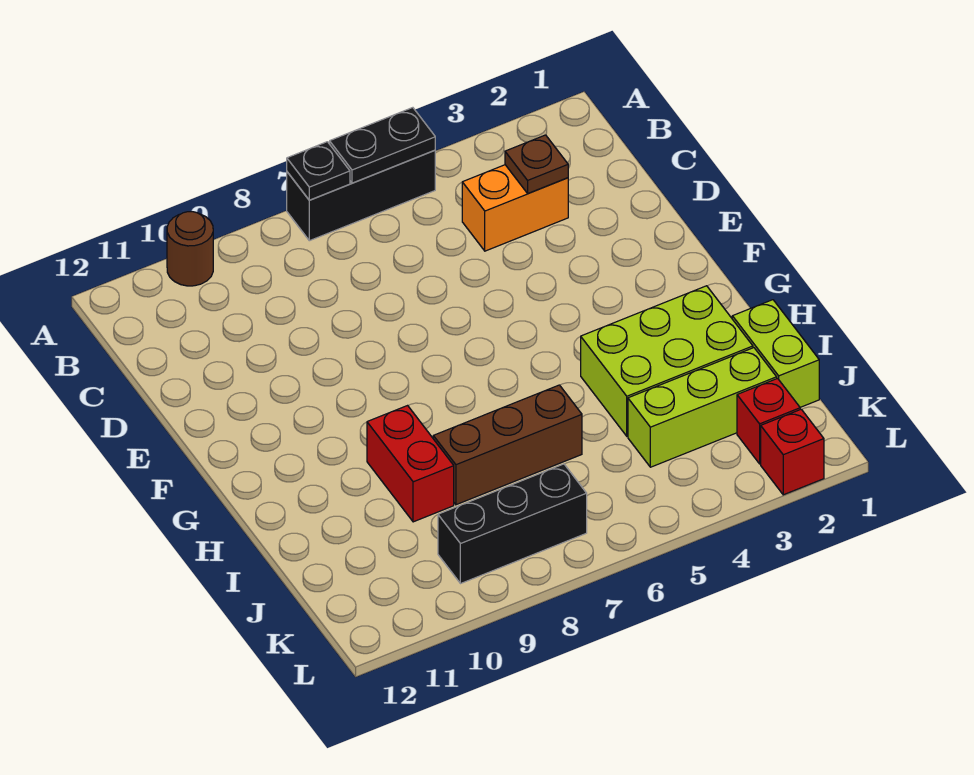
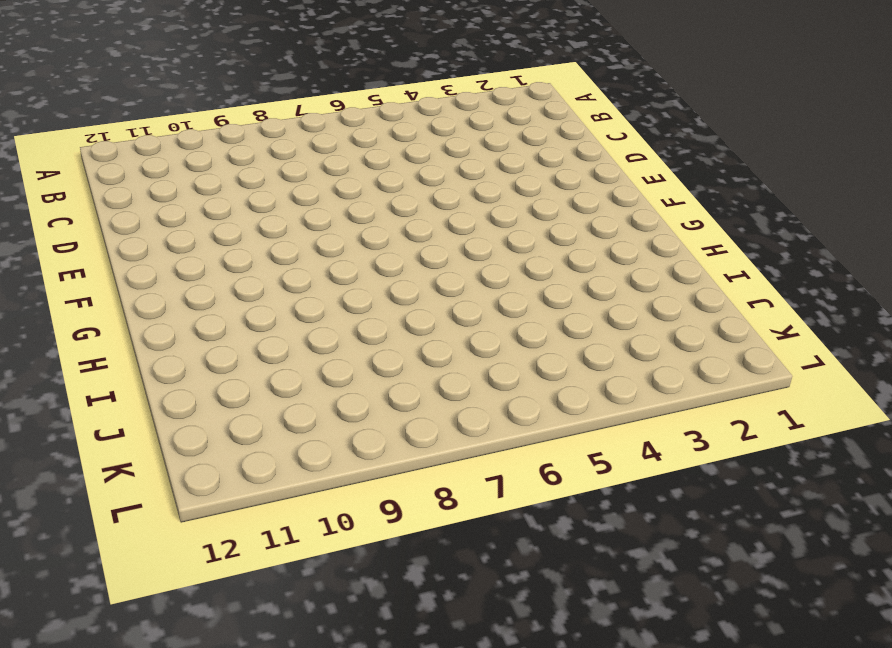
none -> black 1x3 brick [287,150,435,241]
none -> brown 1x1 round brick [167,212,213,286]
none -> orange 1x2 brick [462,165,568,251]

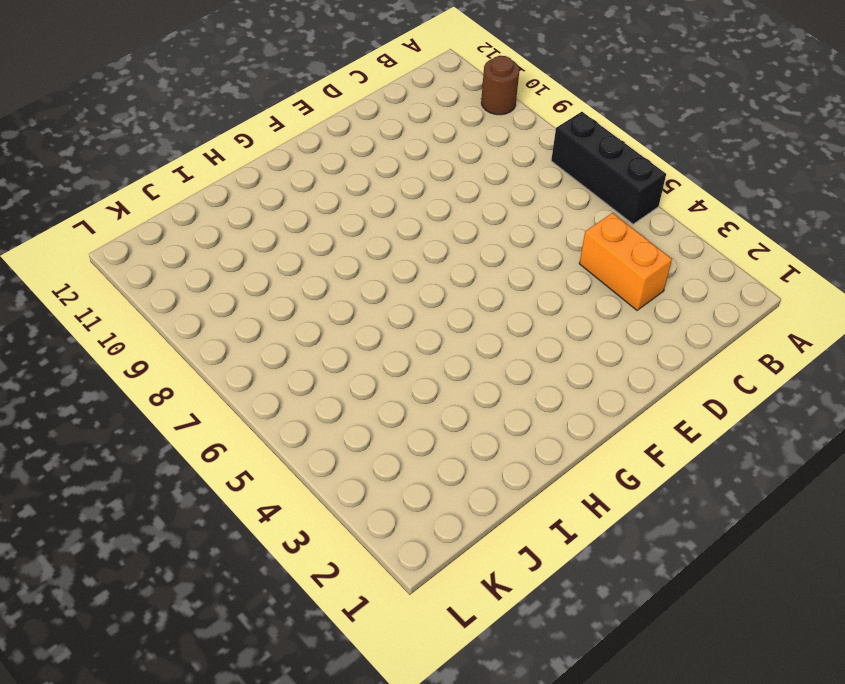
none -> lime 2x3 brick [581,286,753,436]
none -> red 1x2 brick [367,406,454,522]
none -> lime 1x2 brick [732,300,819,407]

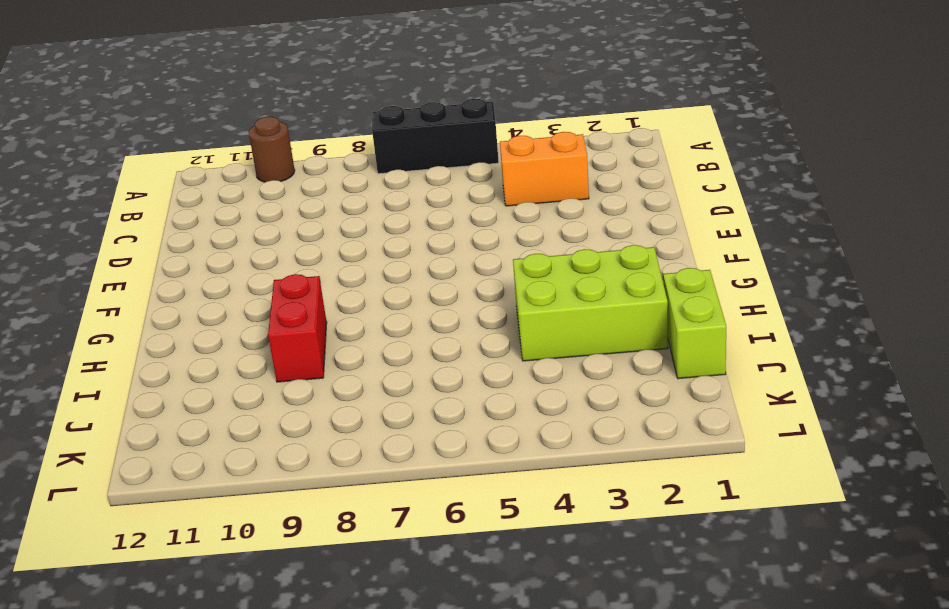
none -> brown 1x3 brick [433,385,582,505]
none -> lime 1x3 brick [628,348,777,467]
none -> red 1x1 brick [737,378,800,464]

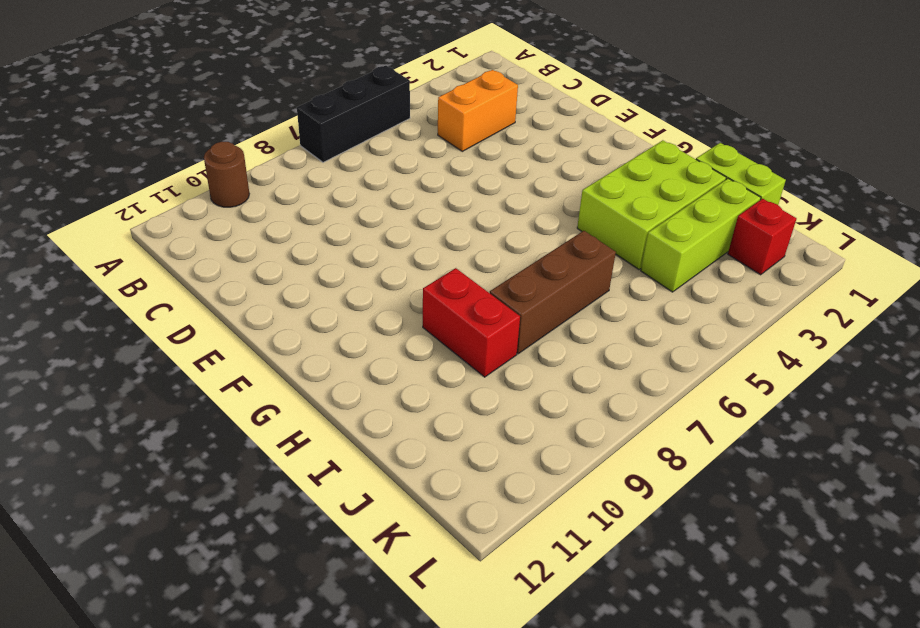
none -> black 1x3 brick [438,464,587,584]
none -> red 1x1 brick [761,409,824,495]
none -> black 1x2 plate [330,108,435,183]

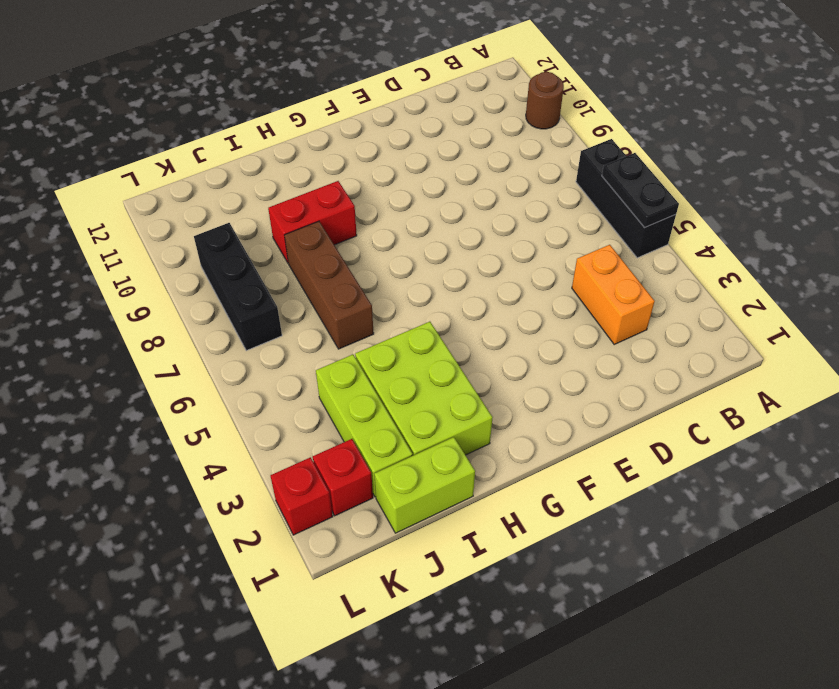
none -> black 1x1 plate [287,142,350,200]
none -> brown 1x1 plate [505,135,568,193]

